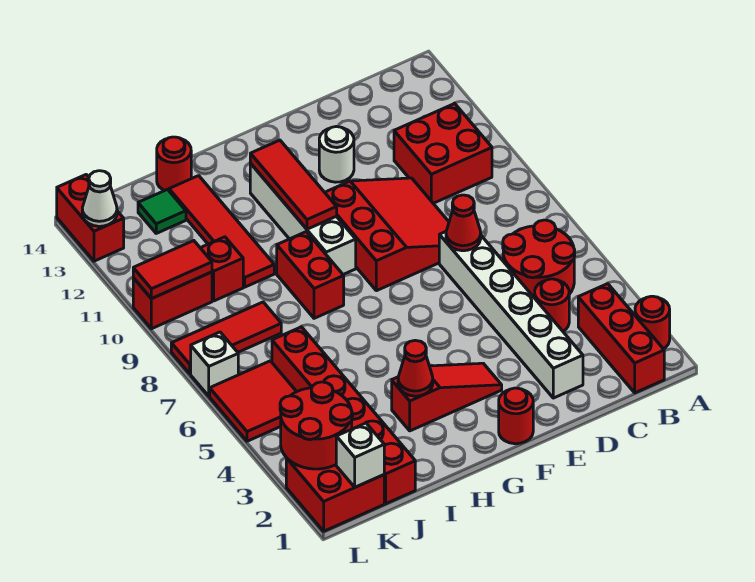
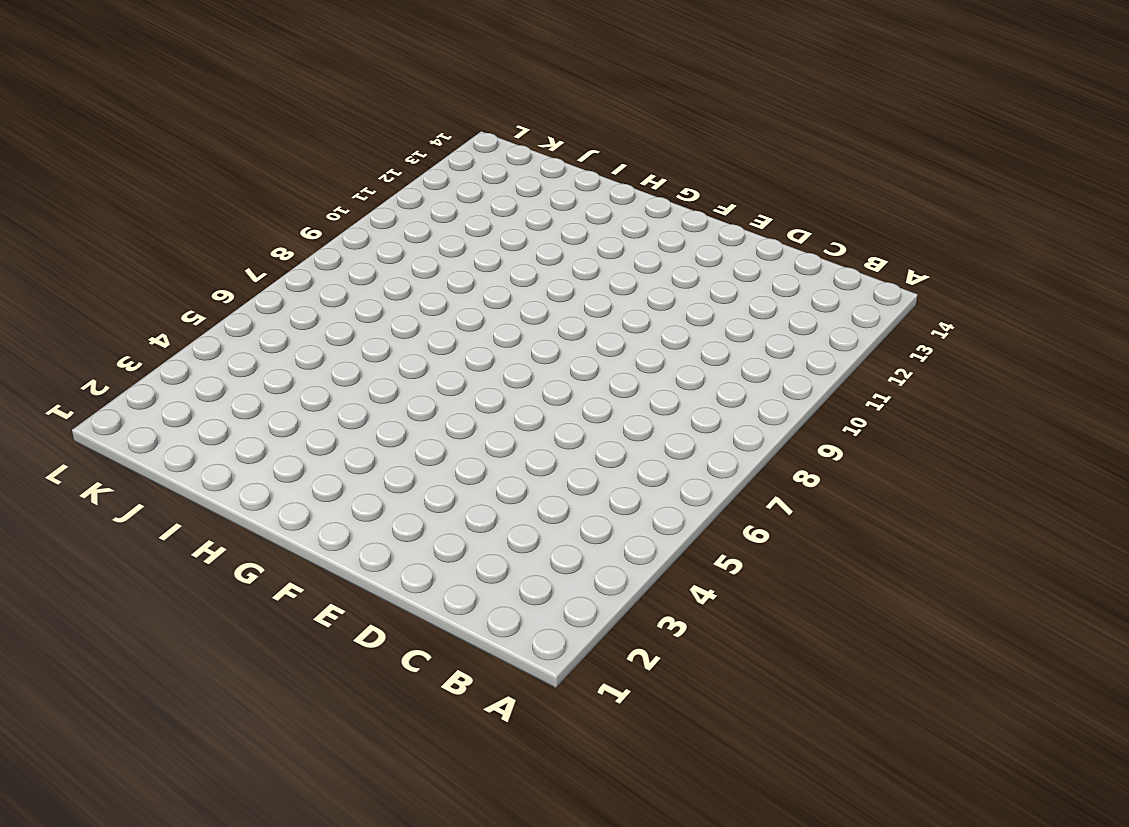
none -> red 1x1 round brick [635,296,670,349]
none -> red 1x3 brick [578,284,664,393]
none -> red 2x2 round brick [503,220,575,298]
none -> red 2x2 brick [394,104,492,203]

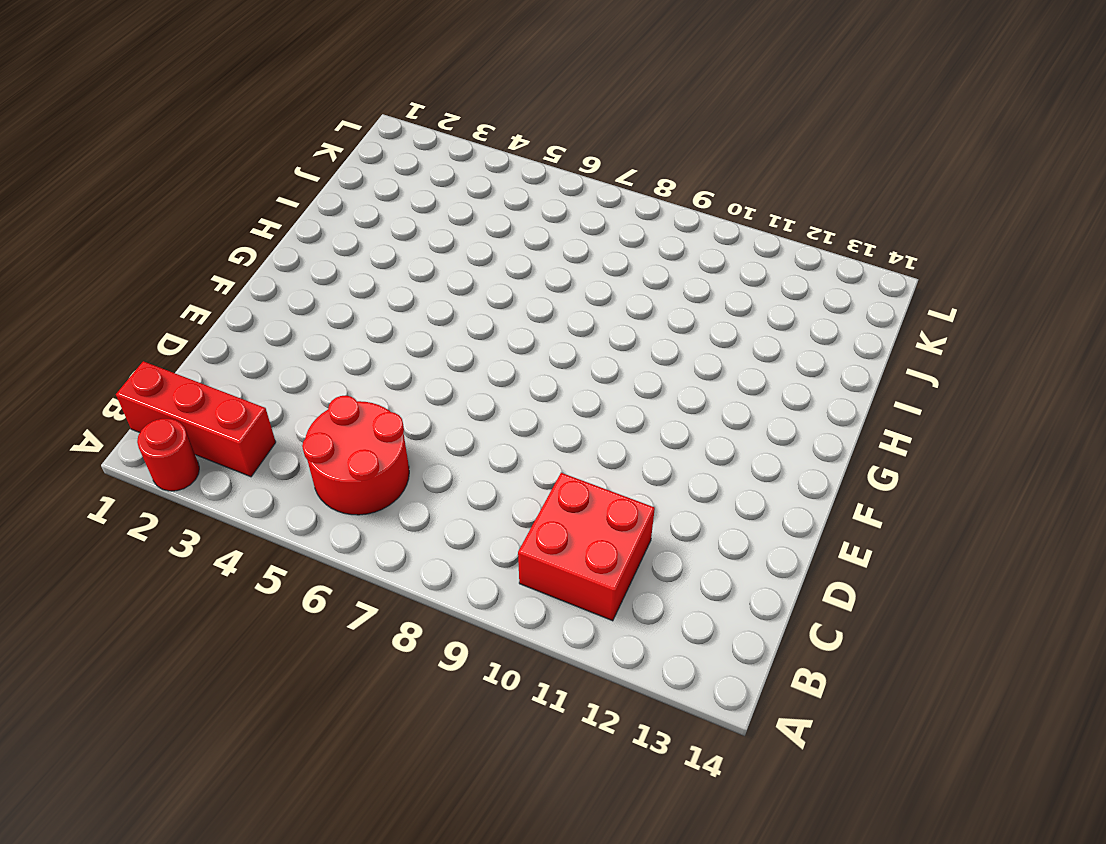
none -> red 1x1 round brick [535,279,569,331]
none -> white 1x6 brick [439,232,583,398]
none -> red 3x3 slope [325,178,449,291]
none -> white 1x1 round brick [319,127,354,182]

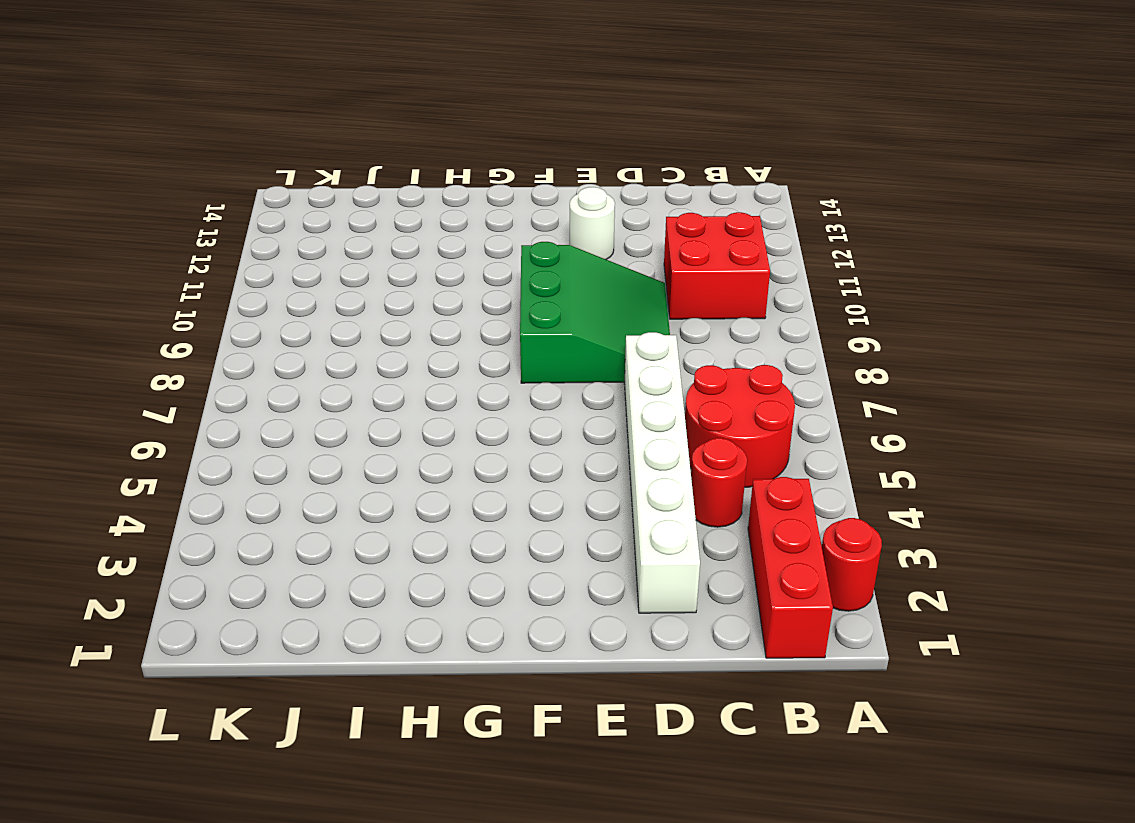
green 3x3 slope [520,242,670,383] -> red 3x3 slope [325,178,449,291]
none -> red 1x1 round brick [499,388,533,444]
none -> red 1x3 slope [392,363,502,431]
none -> white 1x4 brick [250,164,356,274]
none -> red 1x2 brick [277,232,344,318]

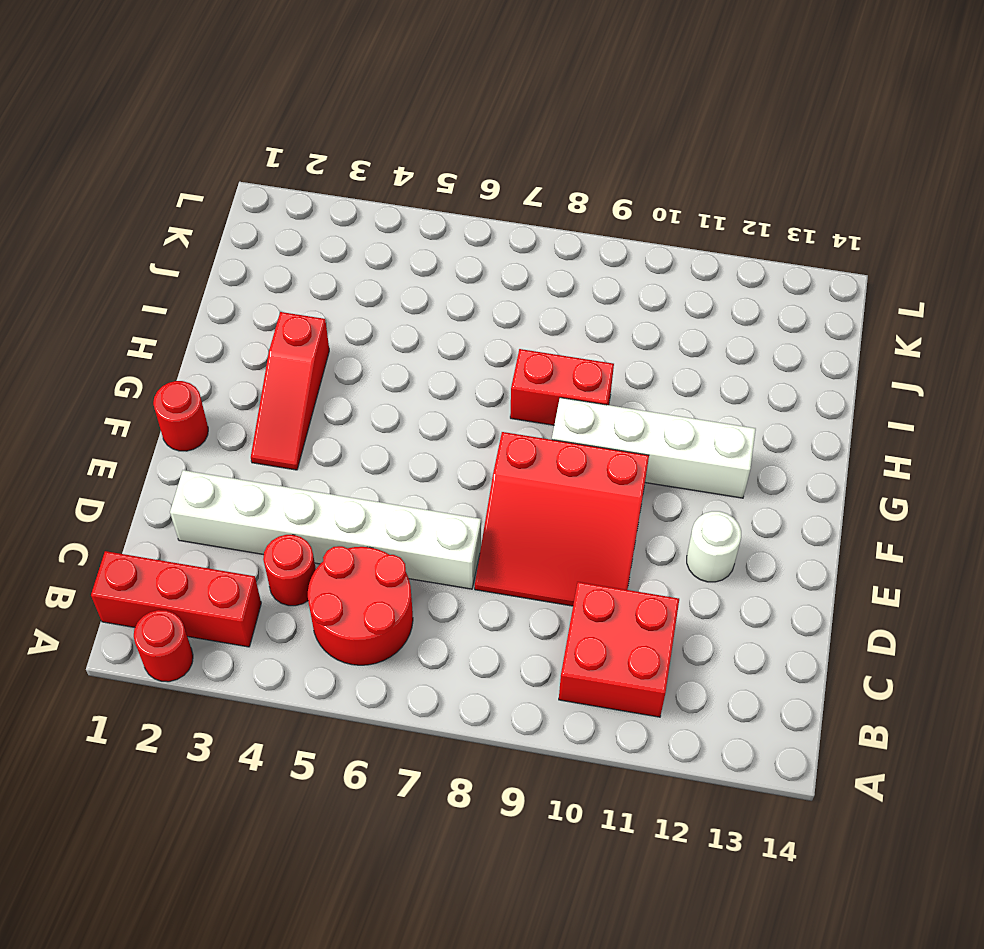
none -> red 1x4 tile [169,176,274,287]
none -> red 1x1 round brick [157,137,191,191]
none -> red 1x6 brick [272,327,415,504]
none -> red 1x3 tile [171,302,281,374]

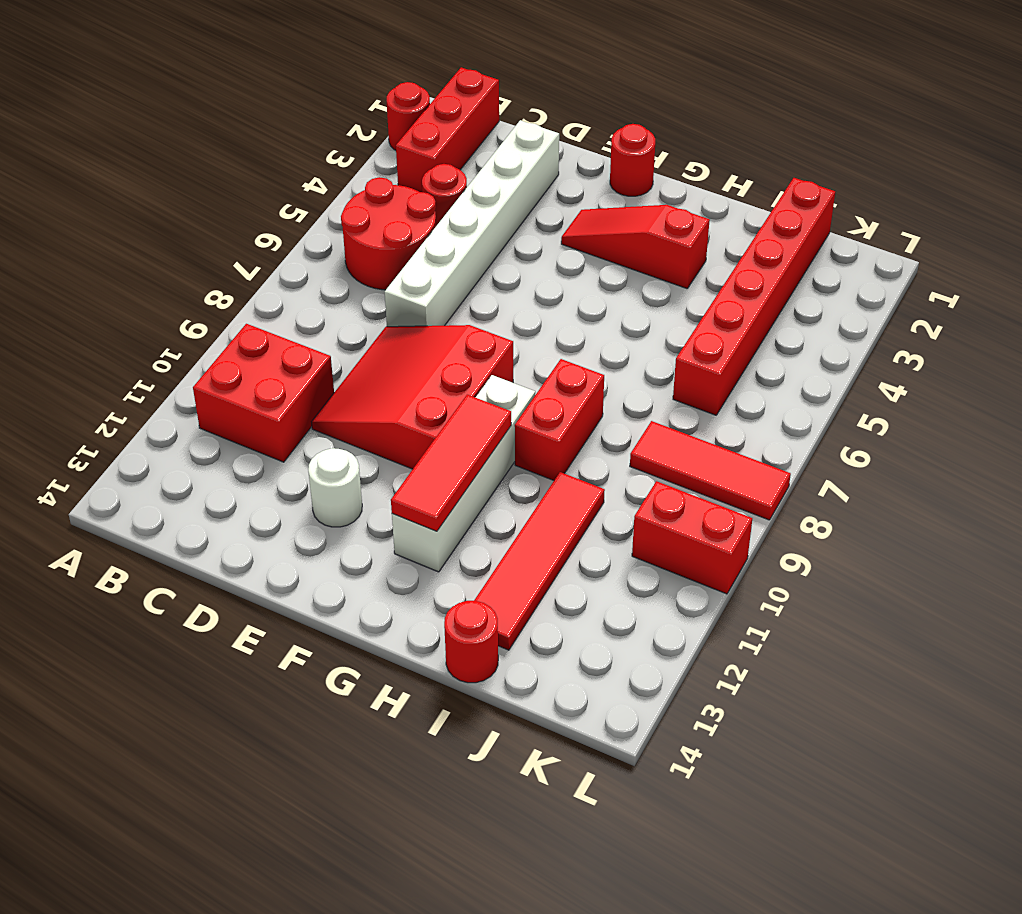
none -> red 1x1 brick [201,237,243,301]
none -> green 1x1 tile [138,190,186,233]
none -> red 2x2 brick [286,458,384,531]
none -> red 2x2 tile [210,361,297,441]

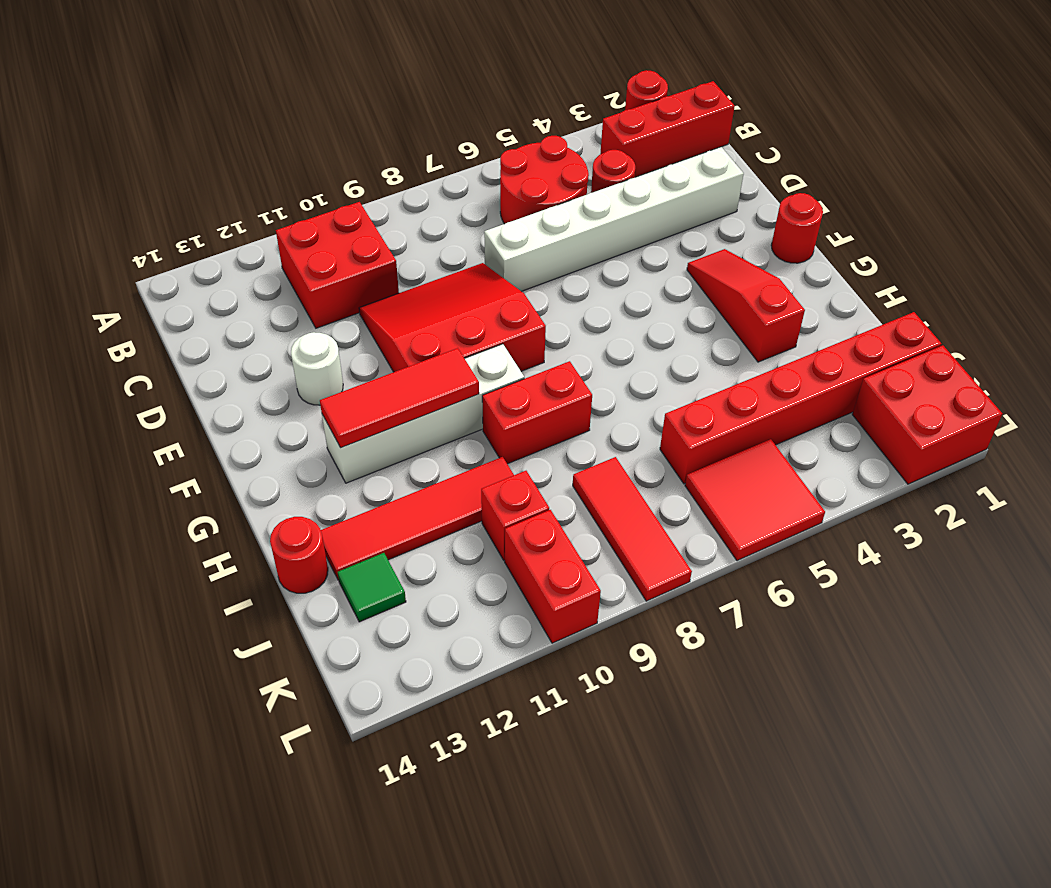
none -> white 1x1 brick [191,332,238,396]
none -> red 1x2 brick [57,175,124,261]
none -> red 1x1 cone [446,195,481,251]
none -> red 1x1 cone [398,340,433,396]

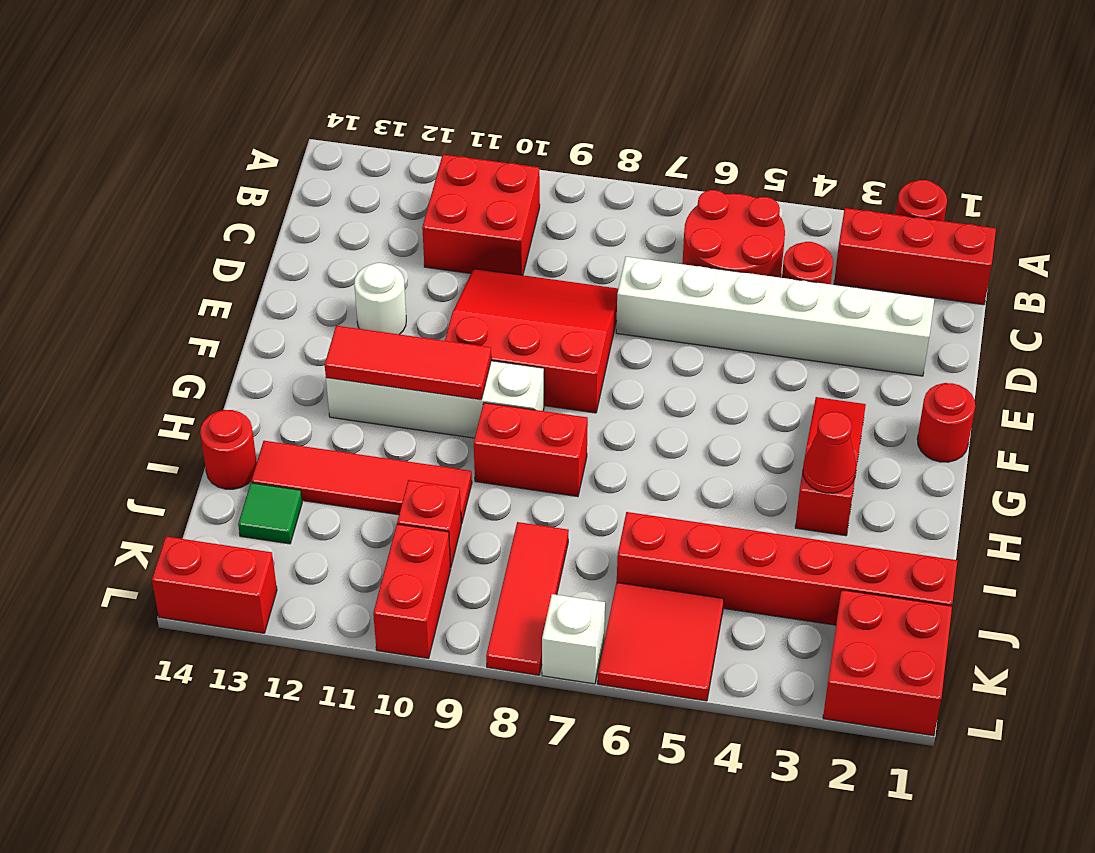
none -> red 1x1 cone [446,195,481,251]
none -> white 1x1 brick [336,423,384,487]
none -> red 2x2 round brick [280,382,352,469]
none -> red 1x2 tile [133,241,212,299]

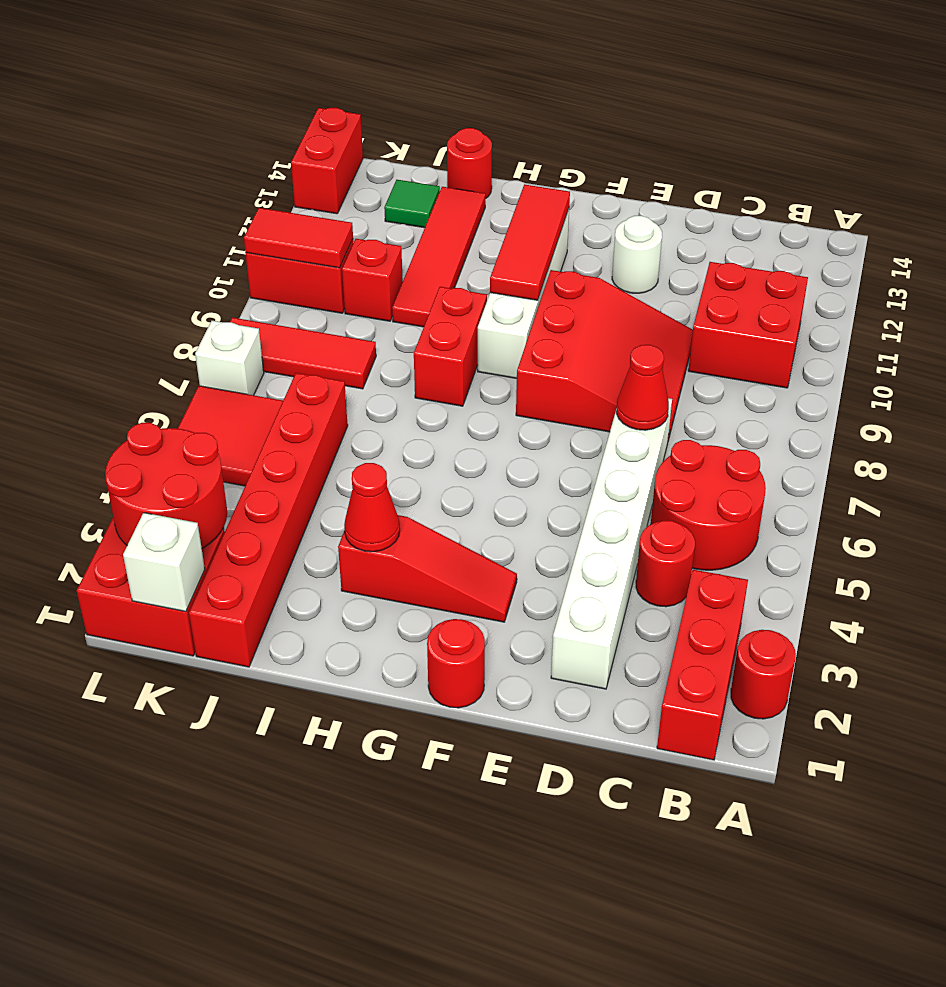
none -> white 1x1 cone [82,171,117,226]

